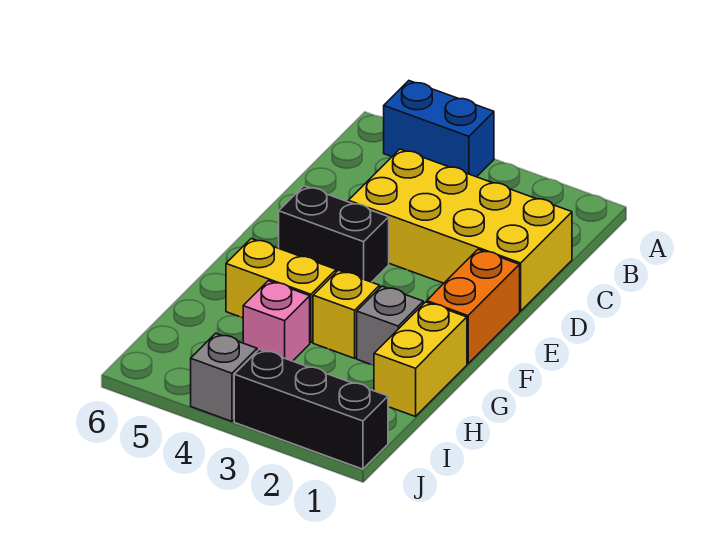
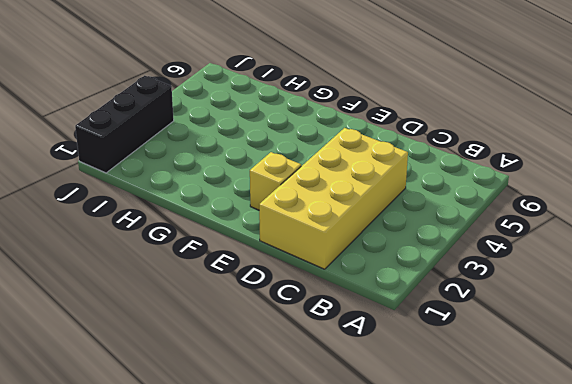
yellow 1x1 brick [250,152,301,210] -> yellow 1x1 brick moved to [313,270,380,358]
none -> blue 1x2 brick [384,81,494,177]
none -> orange 1x2 brick [427,249,520,364]

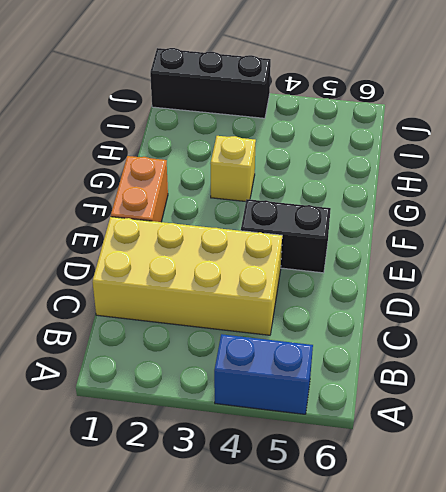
none -> yellow 1x2 brick [374,302,467,417]
none -> grey 1x1 brick [357,286,423,366]

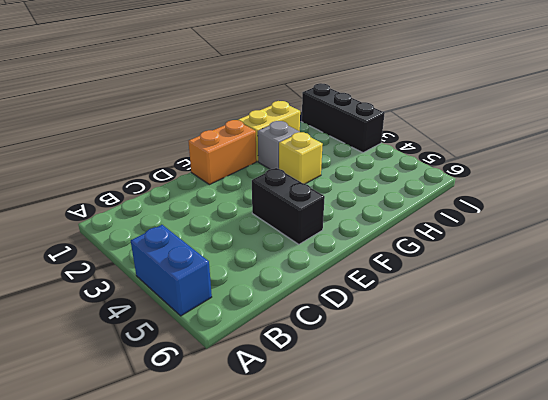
none -> yellow 2x4 brick [348,149,572,311]
none -> yellow 1x2 brick [226,239,336,342]

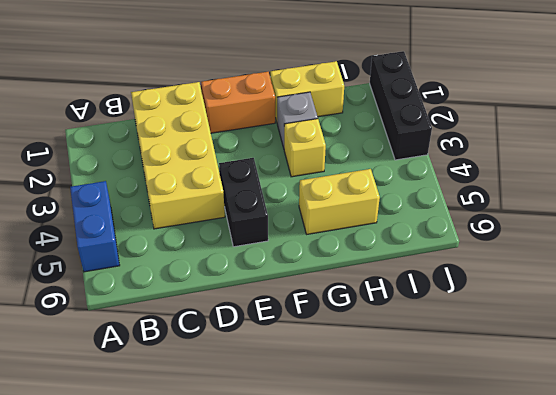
yellow 1x2 brick [299,169,380,234] -> yellow 1x2 brick turned to [226,239,336,342]
none -> pink 1x1 brick [243,281,310,361]
none -> grey 1x1 brick [191,333,257,421]

